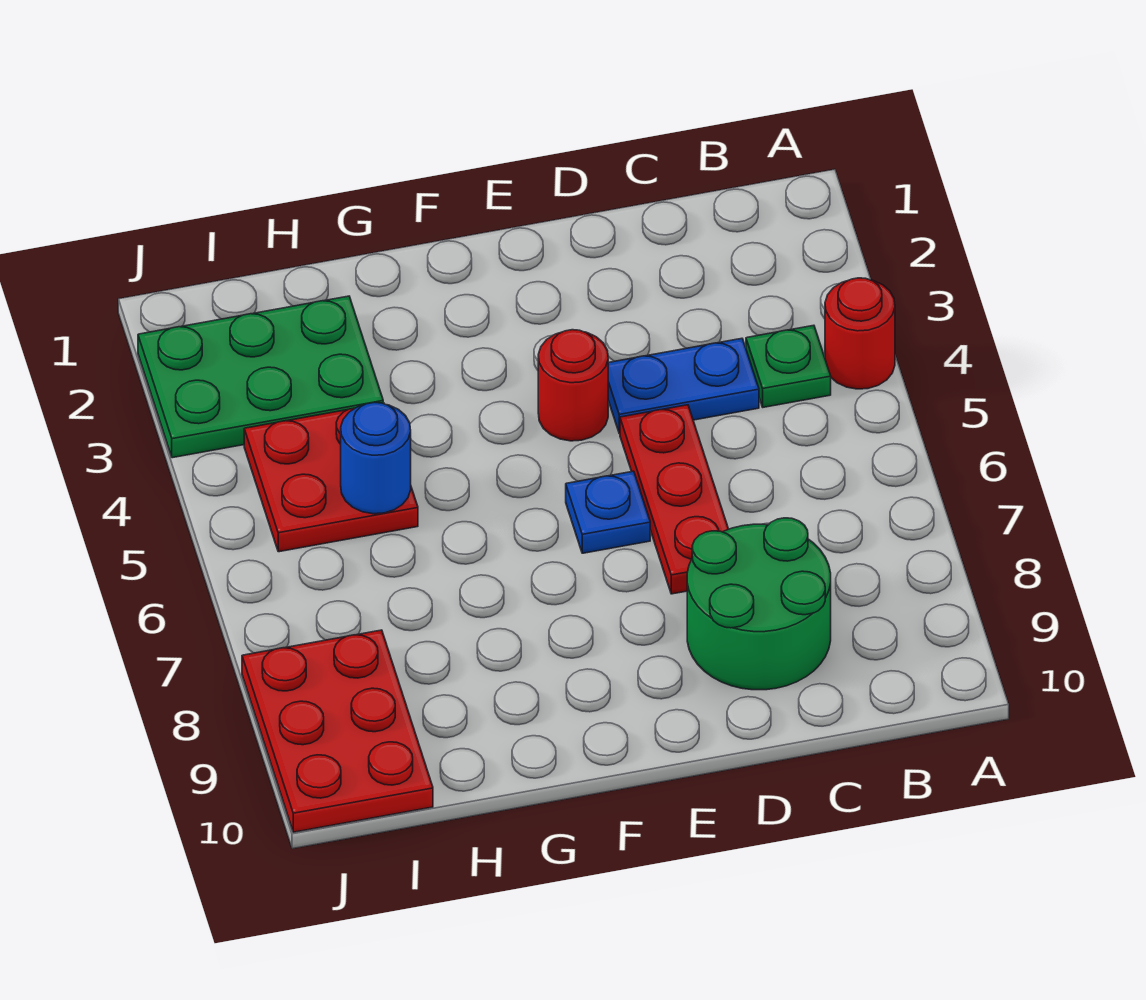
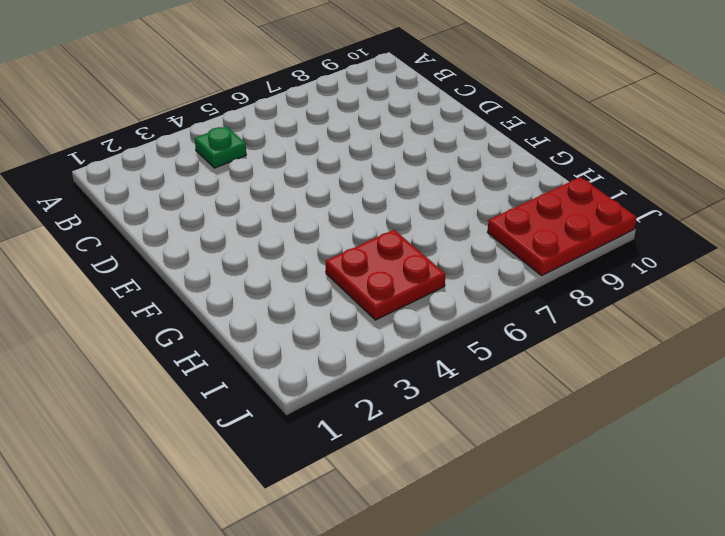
none -> red 1x1 round brick [825,278,895,389]
none -> blue 1x2 plate [608,338,759,433]

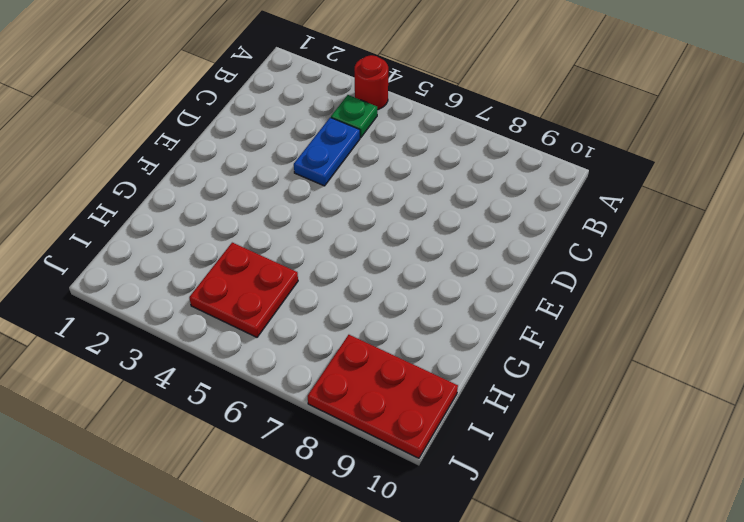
none -> green 2x2 round brick [687,518,831,690]
none -> red 1x3 plate [620,405,728,594]

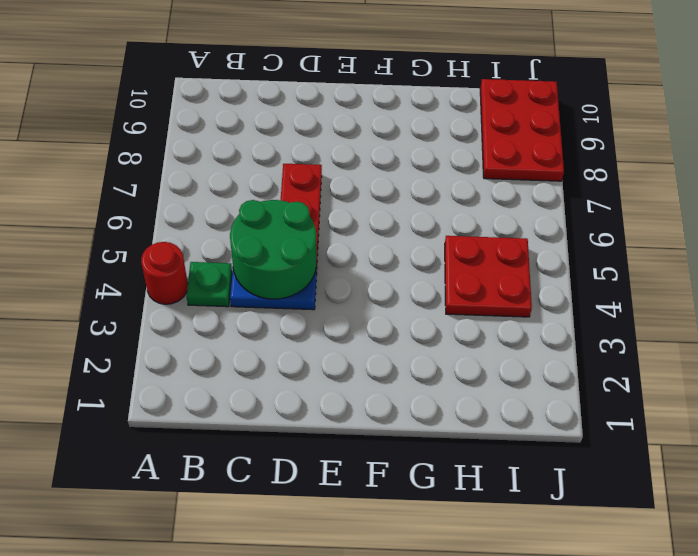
green 2x2 round brick [230,200,317,299] -> green 2x2 round brick moved to [687,518,831,690]
none -> red 1x1 round brick [538,330,608,441]
none -> blue 1x1 plate [566,471,650,553]

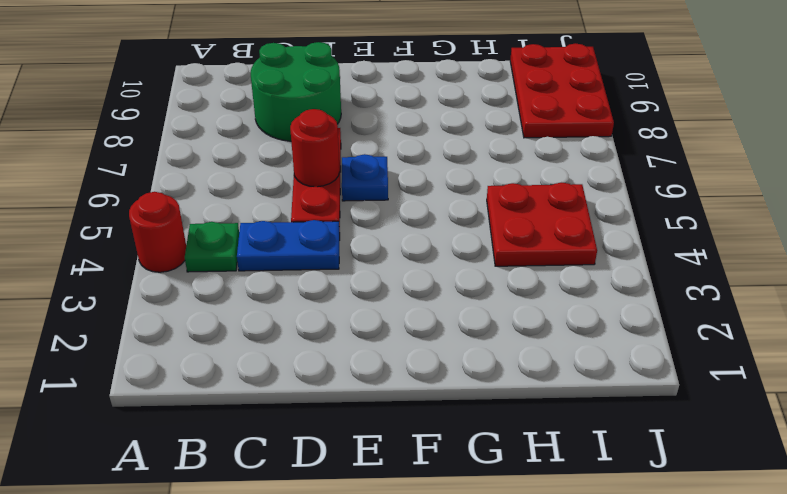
red 1x1 round brick [290,109,340,187] -> red 1x1 round brick moved to [538,330,608,441]
none -> green 2x3 plate [138,296,383,458]
none -> blue 1x1 round brick [341,402,411,514]

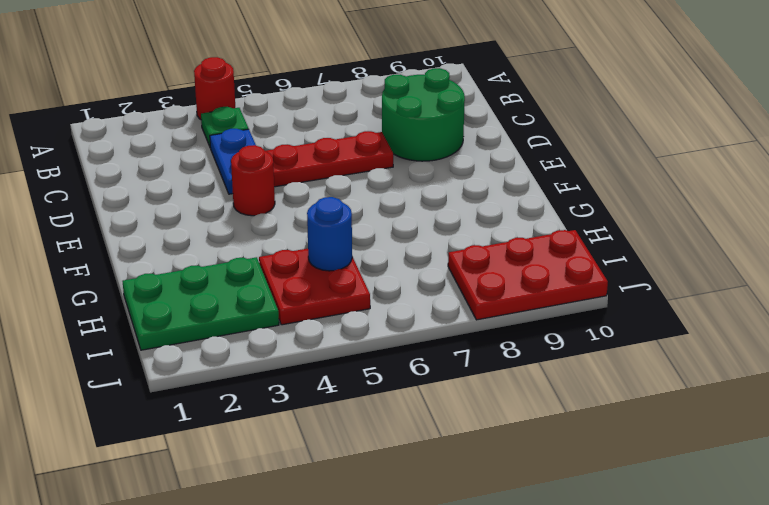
green 2x3 plate [123,257,279,350] -> green 2x3 plate turned to [138,296,383,458]
none -> blue 1x1 plate [566,471,650,553]

